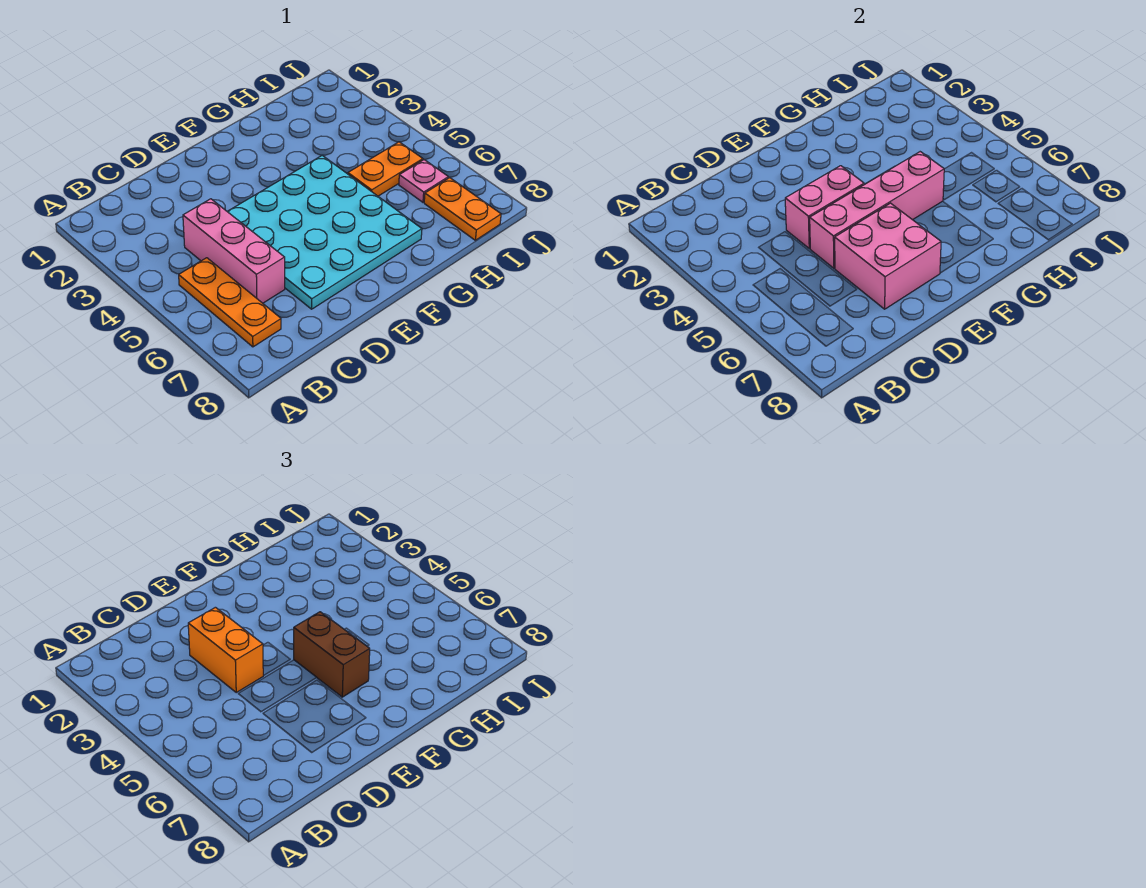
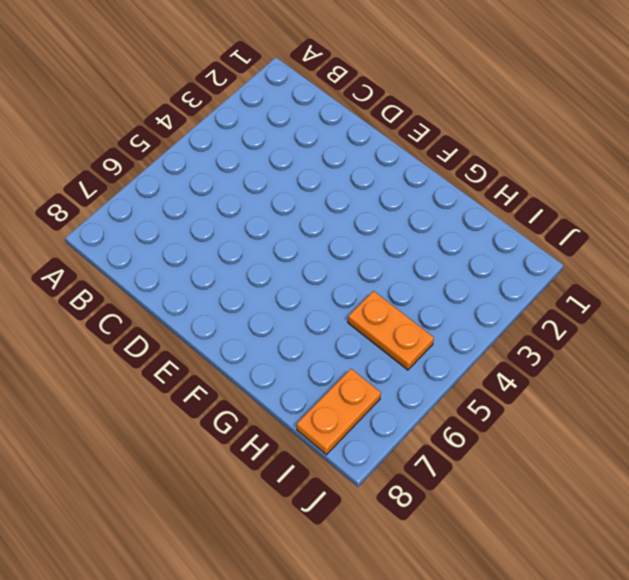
none -> orange 1x3 plate [179,258,281,347]
none -> pink 1x3 brick [183,199,285,303]

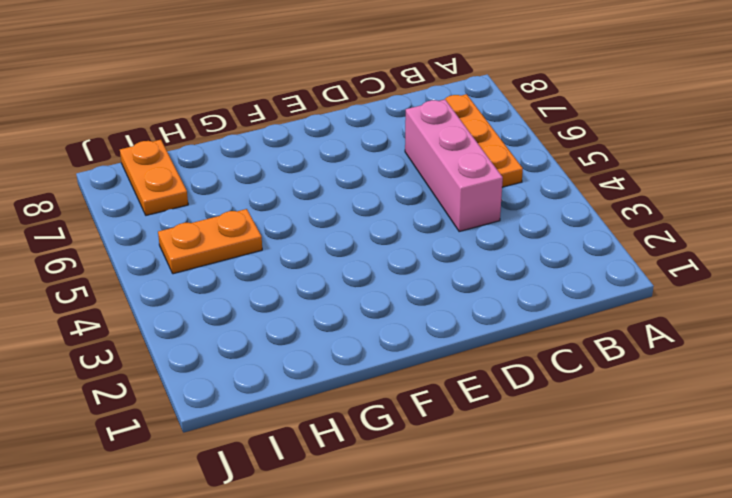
none -> cyan 4x4 plate [227,156,422,309]
none -> pink 1x1 plate [399,160,448,202]

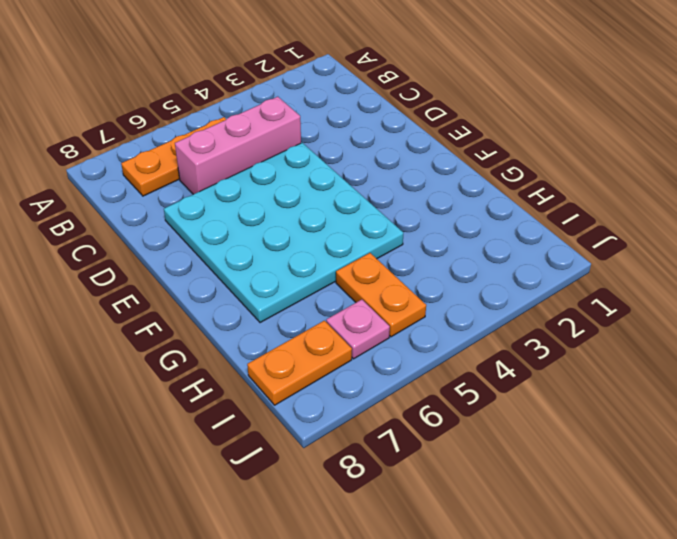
none -> pink 1x2 brick [785,166,864,249]
none -> pink 1x4 brick [810,152,944,268]

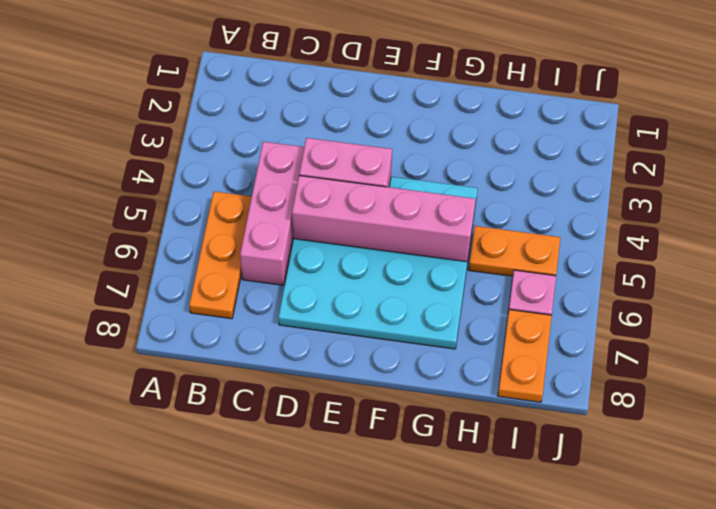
none -> pink 2x2 brick [835,203,941,309]
none -> orange 1x2 brick [188,607,263,692]

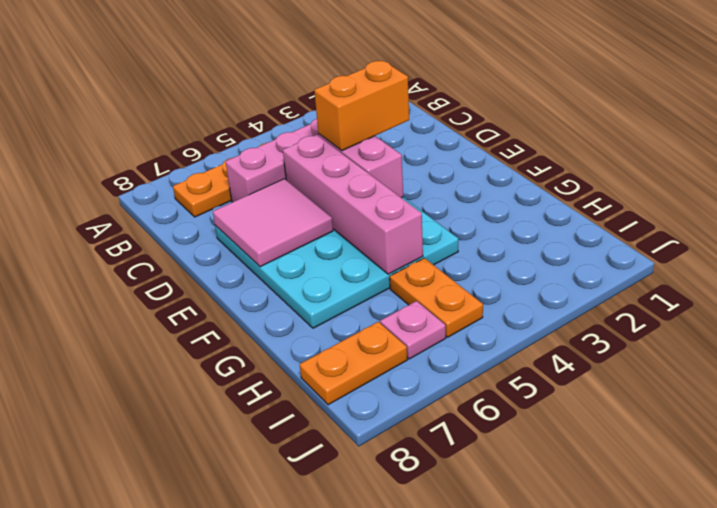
pink 2x2 tile [213,179,333,267] -> pink 2x2 brick [835,203,941,309]
none -> brown 1x2 brick [294,612,370,697]

